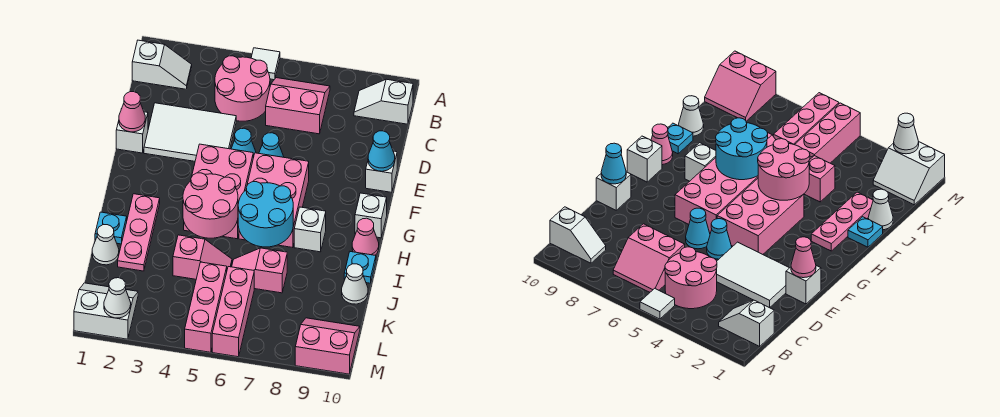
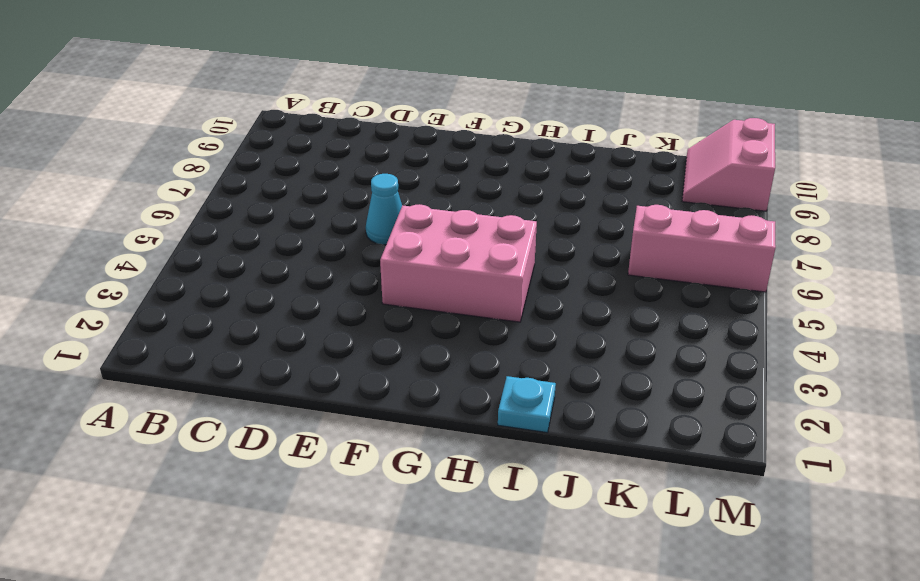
none -> white 1x1 tile [251,48,280,80]
none -> white 1x2 slope [132,40,192,89]
none -> pink 2x2 round brick [215,56,270,121]
none -> pink 2x2 slope [266,78,330,134]

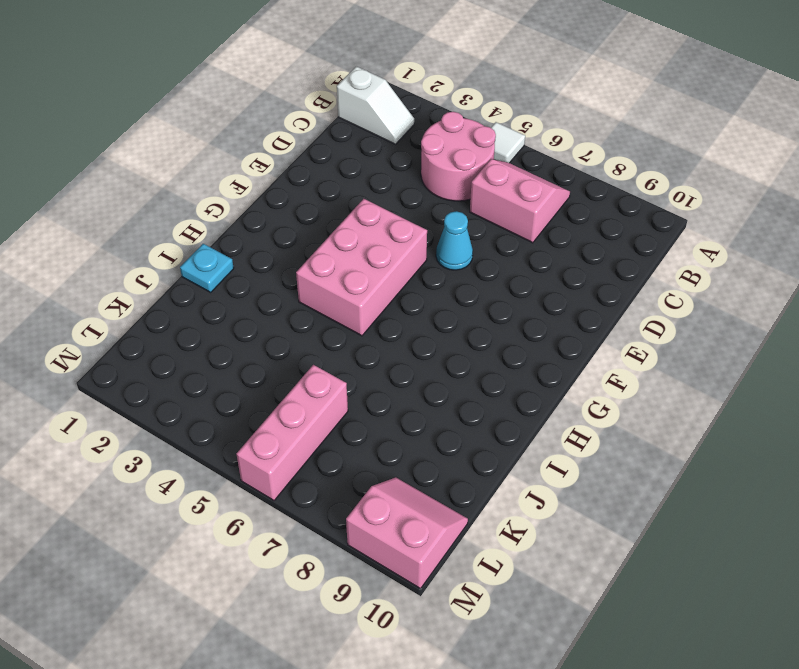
none -> white 1x2 slope [354,79,413,124]
none -> white 2x3 tile [144,103,236,161]
none -> white 1x1 brick [116,112,148,153]
none -> cyan 1x1 cone [231,128,256,158]

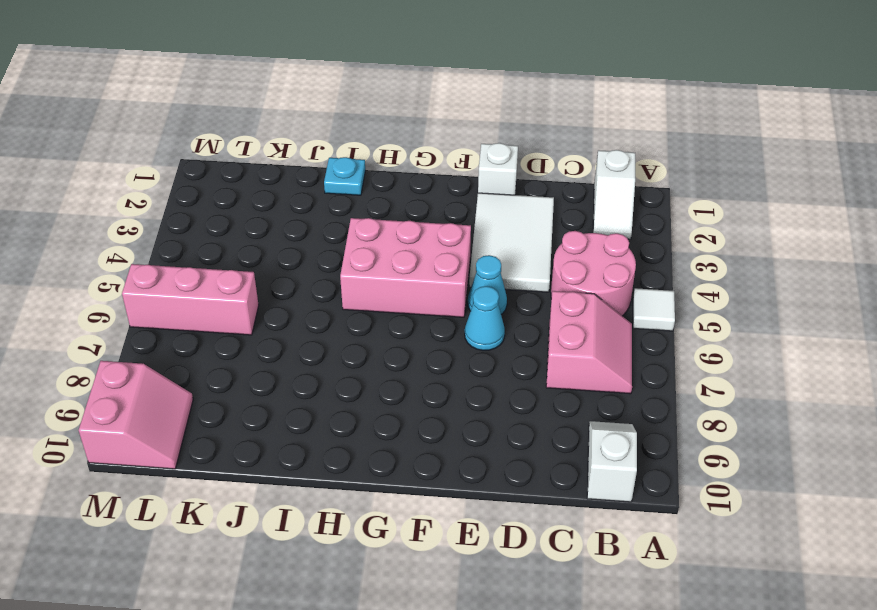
none -> white 1x1 brick [366,151,397,192]
none -> pink 2x3 brick [239,153,309,248]
none -> white 1x1 brick [355,193,387,238]
none -> pink 1x3 plate [118,194,160,271]

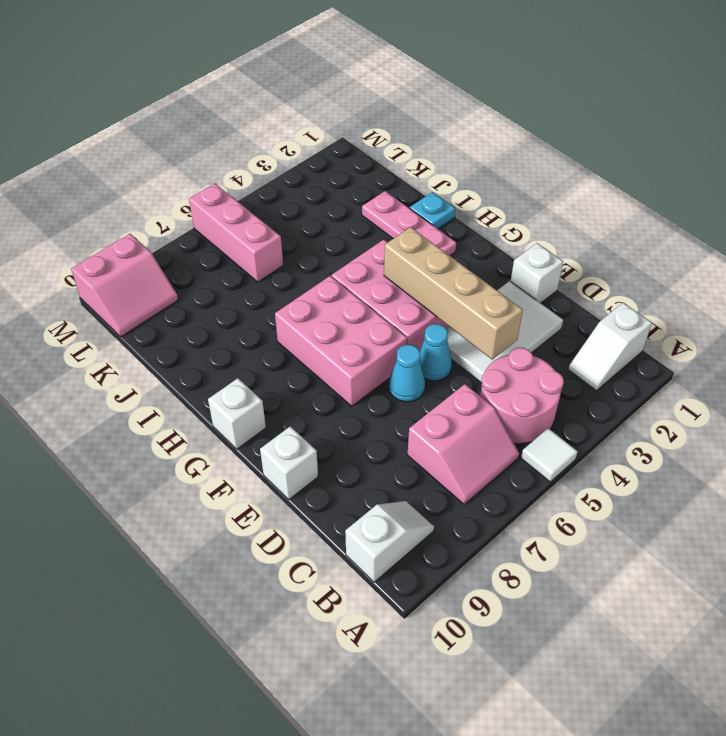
tan 1x4 brick [384,227,523,359] -> none
none -> white 1x1 brick [294,207,326,252]
none -> pink 1x1 cone [352,218,379,255]
none -> cyan 1x1 plate [344,252,376,283]
none -> white 1x1 cone [92,225,119,265]

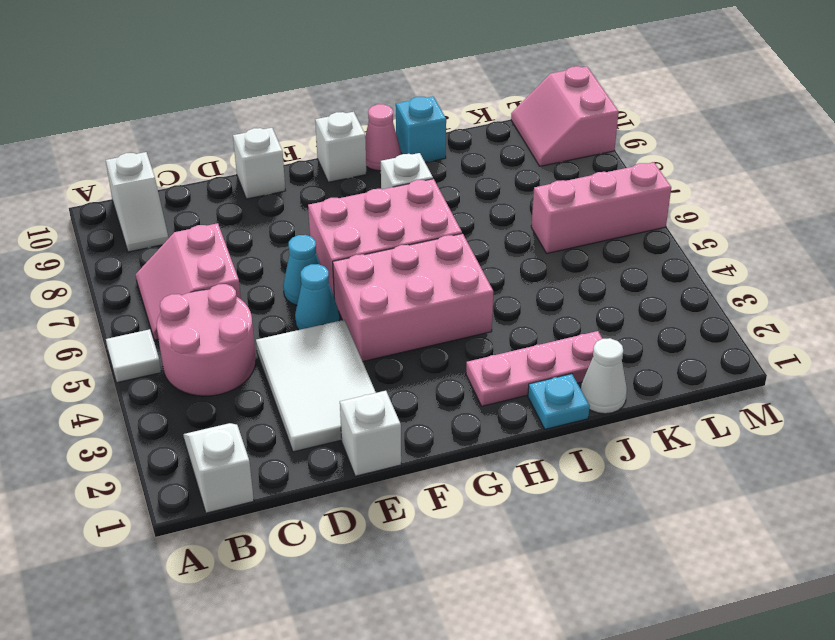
cyan 1x1 brick [396,96,446,163] -> cyan 1x1 plate [344,252,376,283]
none -> pink 1x2 slope [173,235,232,279]
none -> pink 1x2 slope [232,248,287,293]
none -> white 1x1 cone [342,264,368,304]
none -> pink 1x3 brick [185,262,227,352]

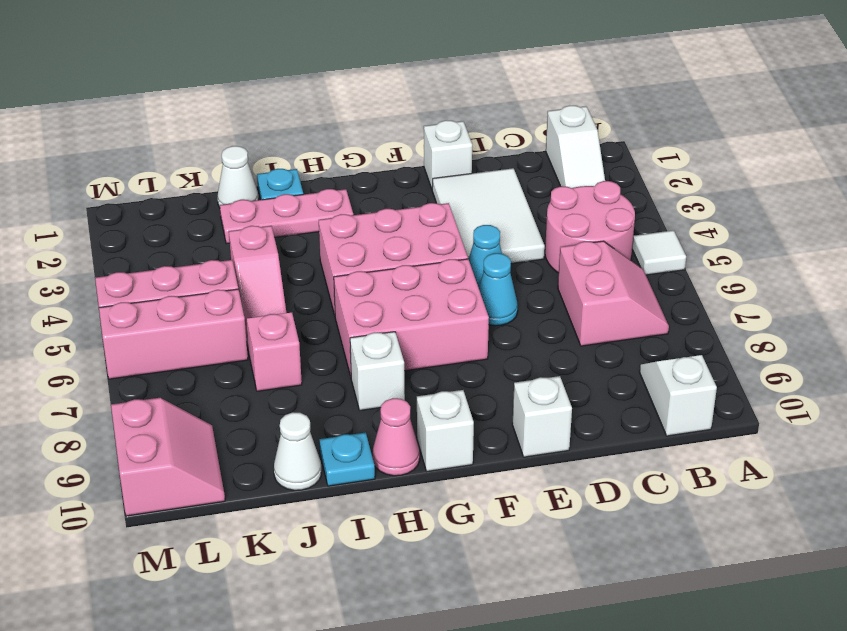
none -> white 2x2 slope [74,283,138,339]
none -> pink 1x1 cone [119,92,145,132]
none -> cyan 1x1 cone [368,131,395,171]
none -> pink 2x2 round brick [183,173,238,238]

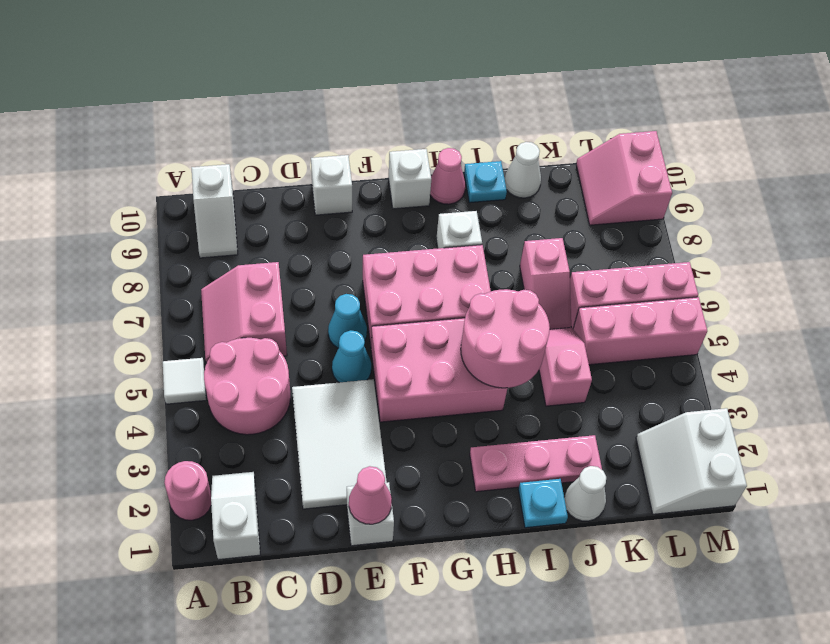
pink 1x1 round brick [164,461,211,520] -> none
none -> cyan 1x1 cone [368,131,395,171]
none -> cyan 2x2 round brick [238,182,293,247]
none -> white 1x1 cone [104,278,131,318]

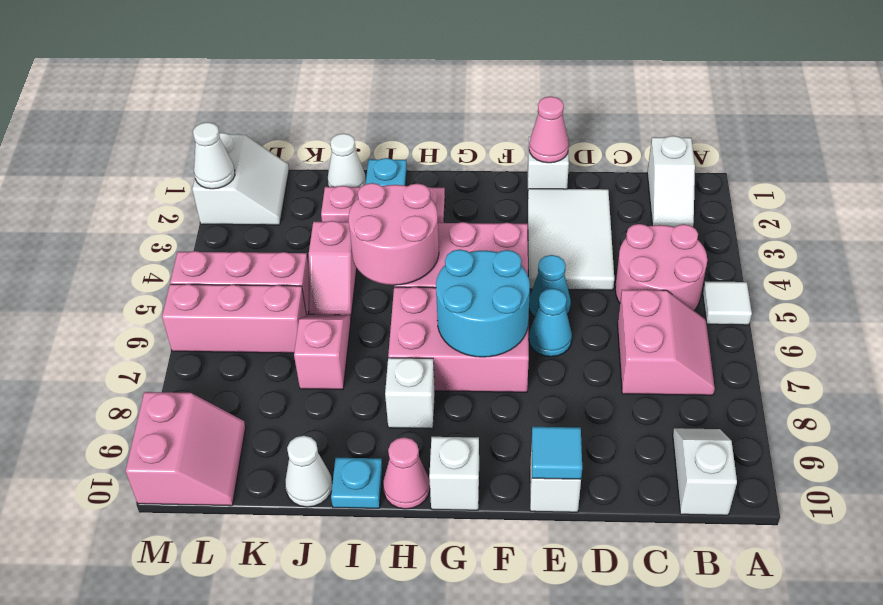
cyan 1x1 tile [532,427,582,479] -> cyan 1x1 cone [368,131,395,171]
cyan 2x2 round brick [436,249,530,357] -> cyan 2x2 round brick moved to [238,182,293,247]

